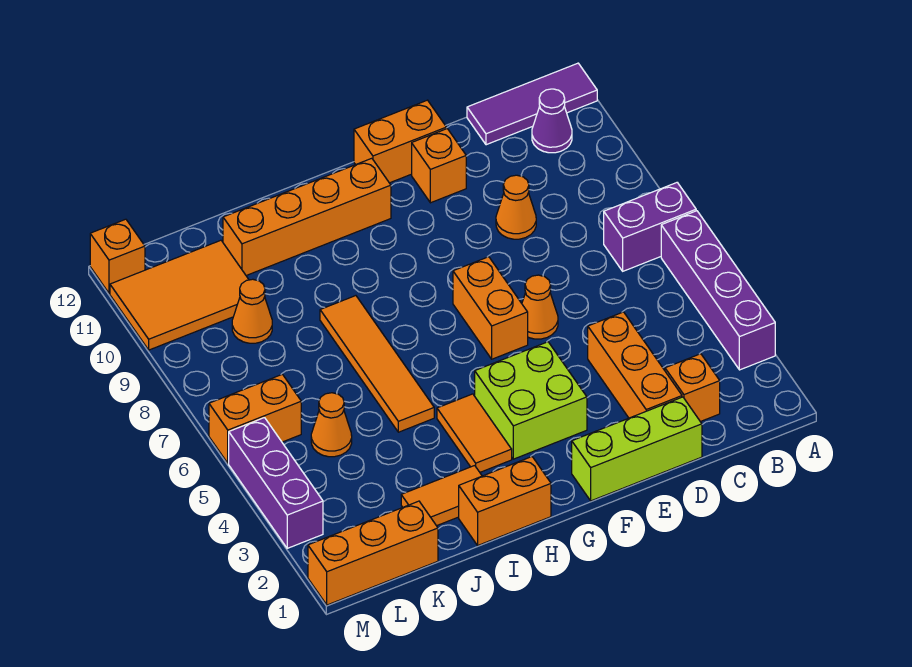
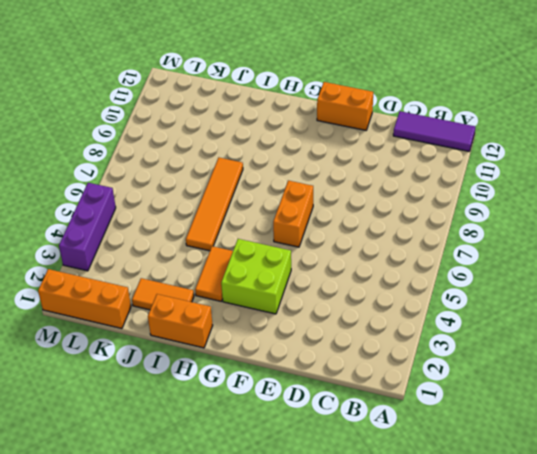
none -> purple 1x4 brick [661,211,775,370]
none -> purple 1x2 brick [604,183,696,271]
none -> purple 1x1 cone [532,89,572,153]

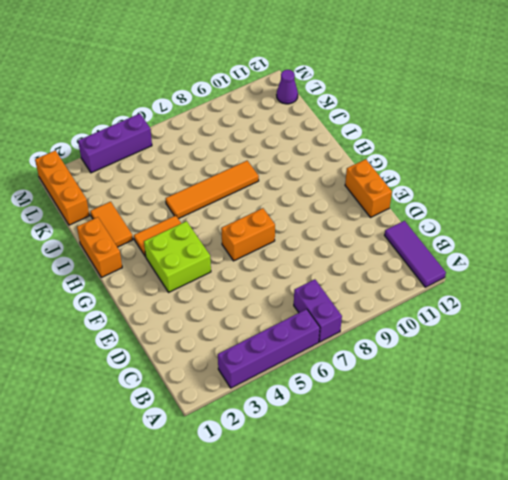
purple 1x1 cone [277,70,298,104] -> purple 1x1 cone moved to [532,89,572,153]
none -> orange 1x1 brick [665,354,720,422]
none -> lime 1x3 brick [572,397,702,501]
none -> orange 1x3 brick [588,312,682,418]

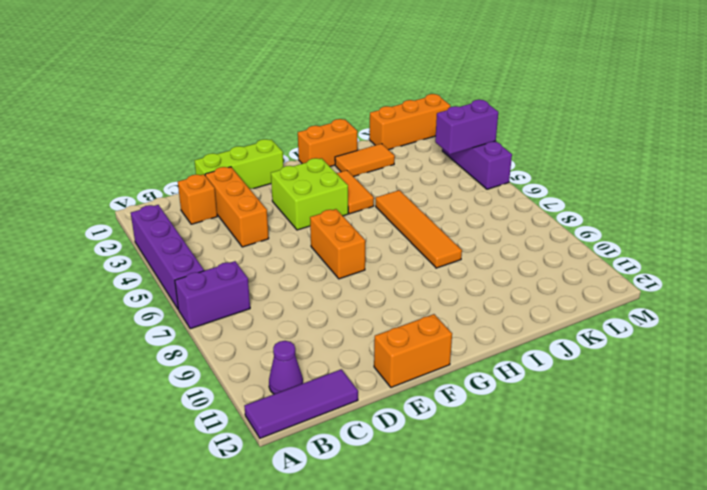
purple 1x2 brick [435,100,498,154] -> none
none -> orange 1x1 cone [496,175,536,239]
none -> orange 1x1 cone [522,275,558,339]
none -> orange 1x1 brick [412,129,466,203]

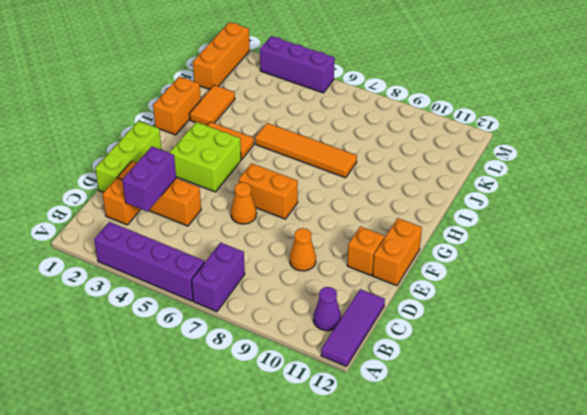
purple 1x2 brick [122,146,176,212] -> none
none -> orange 1x4 brick [223,158,391,276]
none -> orange 1x1 cone [311,393,352,457]
none -> orange 1x1 cone [232,279,272,343]

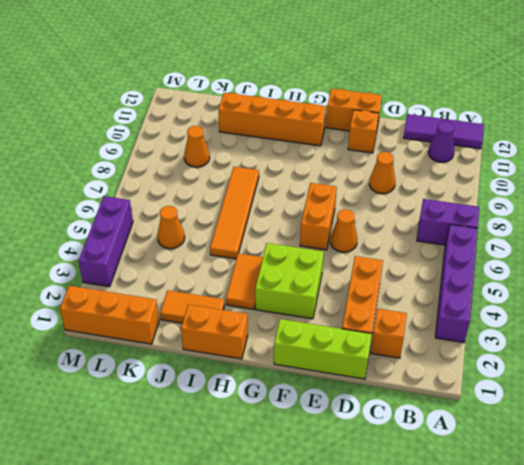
none -> orange 2x3 tile [110,240,249,350]
none -> orange 1x2 brick [209,374,301,463]
none -> orange 1x1 brick [90,219,145,293]

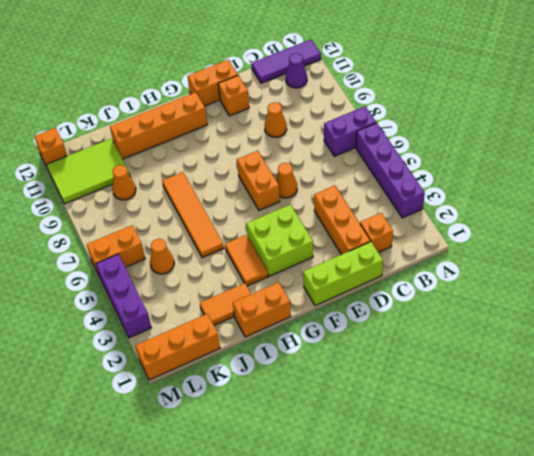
lime 2x3 tile [46,139,130,204] -> orange 2x3 tile [110,240,249,350]

